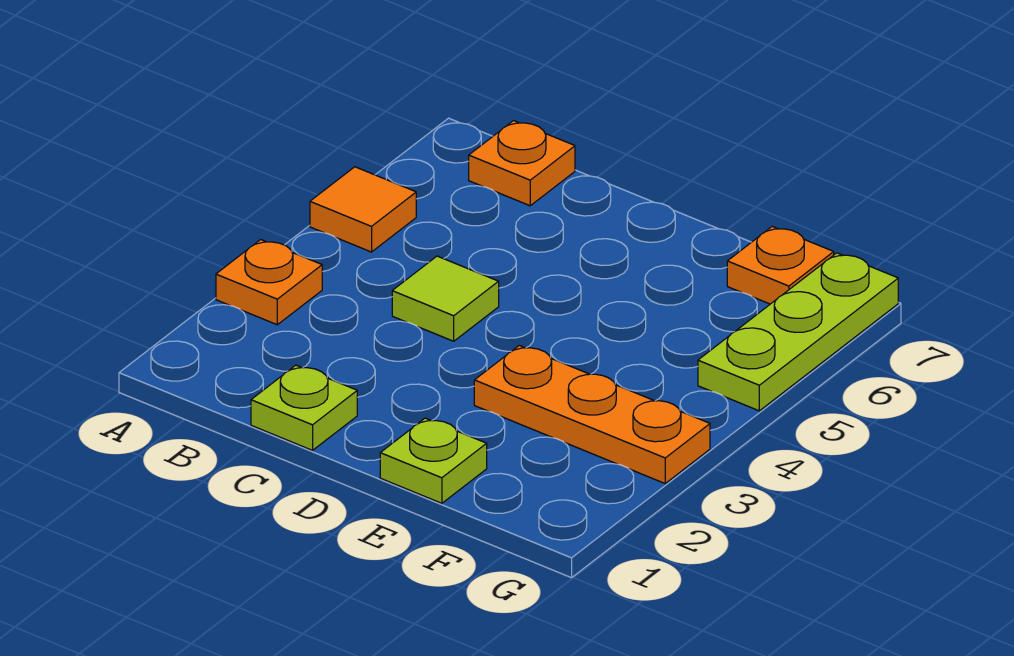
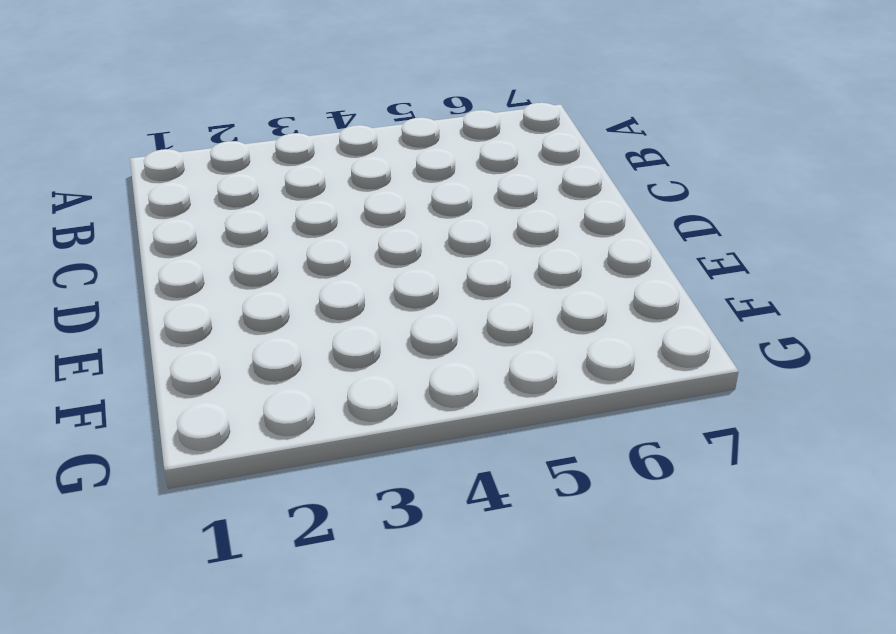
none -> orange 1x1 plate [216,240,322,325]
none -> orange 1x1 tile [310,167,416,252]

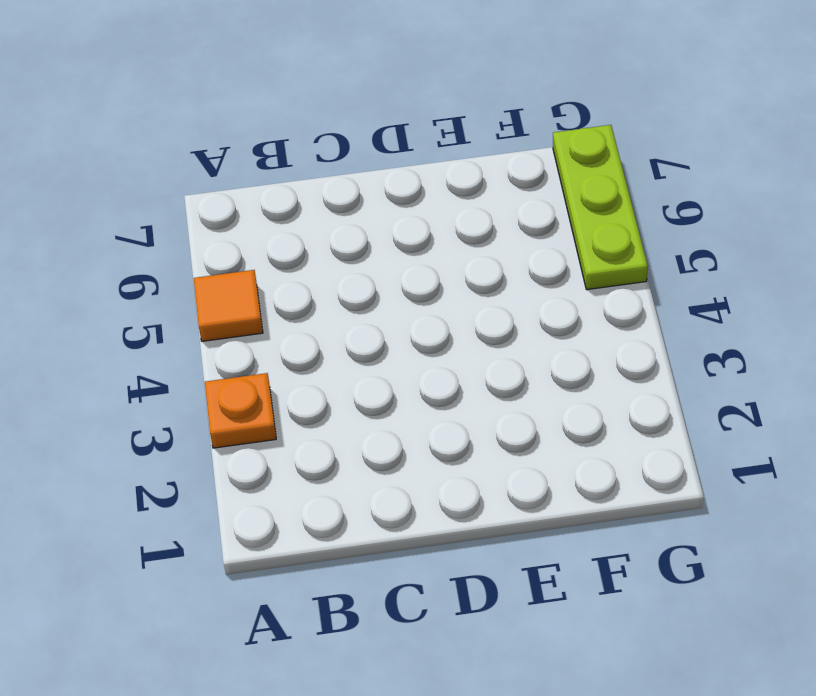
none -> orange 1x1 plate [469,121,575,206]
none -> lime 1x1 plate [251,365,357,450]

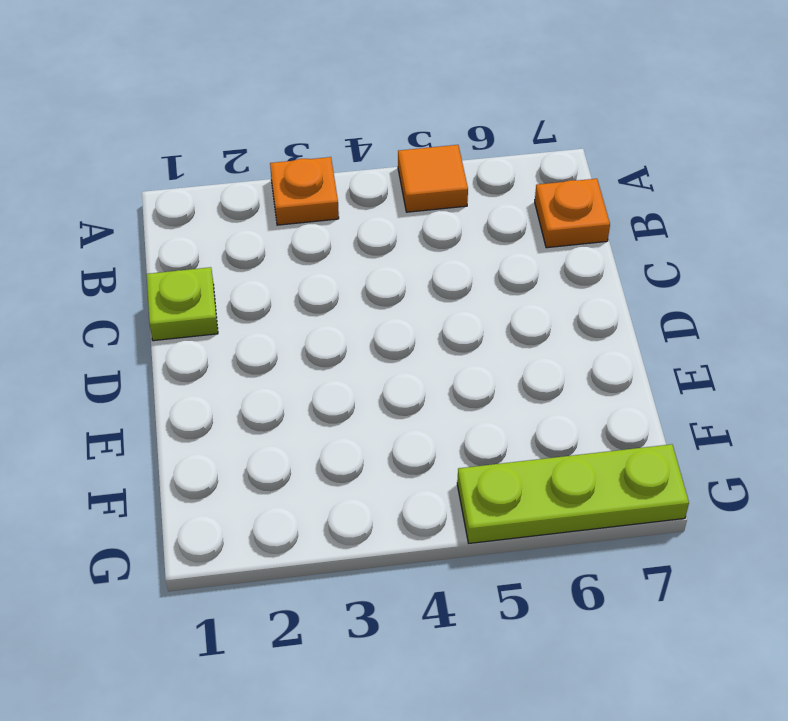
none -> lime 1x1 tile [392,256,499,341]
none -> lime 1x1 plate [380,418,487,503]

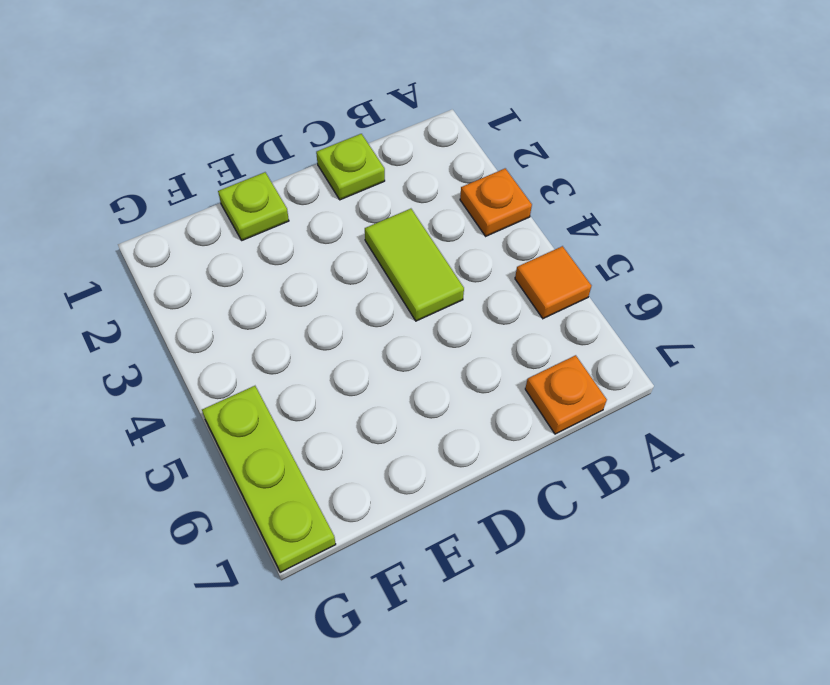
lime 1x2 tile [365,209,464,321] -> lime 1x1 tile [392,256,499,341]
none -> orange 1x3 plate [474,345,710,483]
none -> orange 1x1 plate [727,226,834,304]

